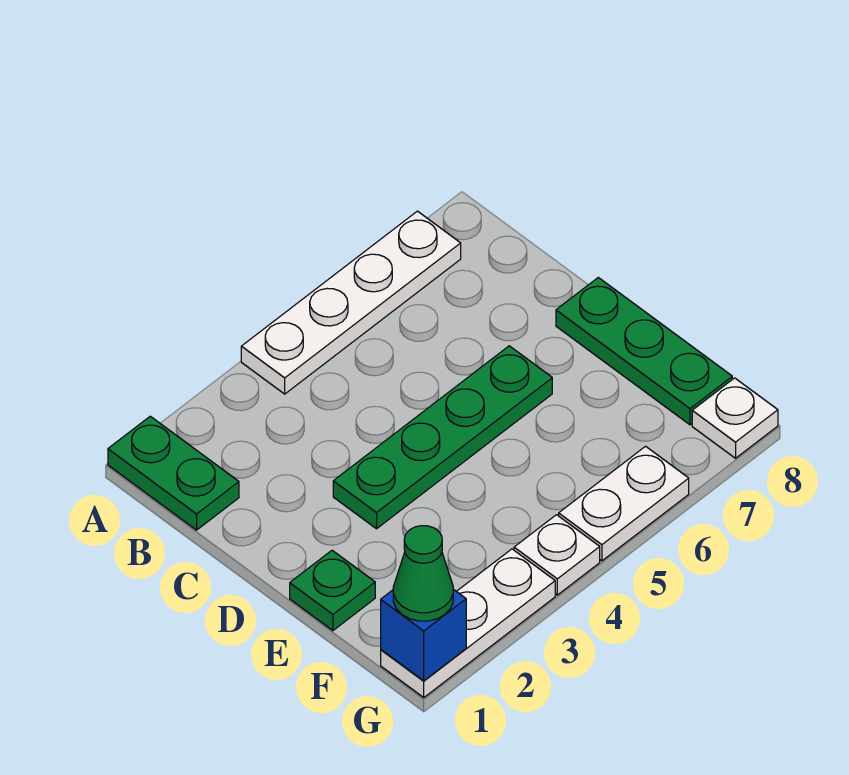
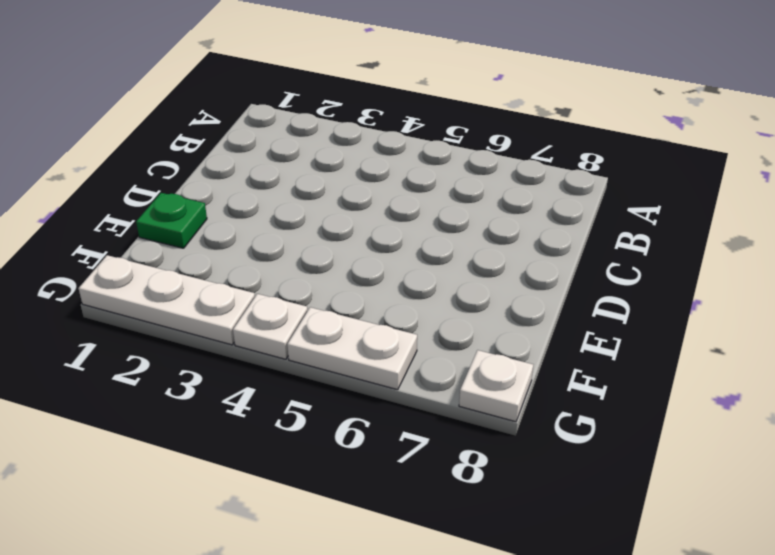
none -> green 1x2 plate [108,416,239,530]
none -> white 1x4 plate [241,211,461,394]

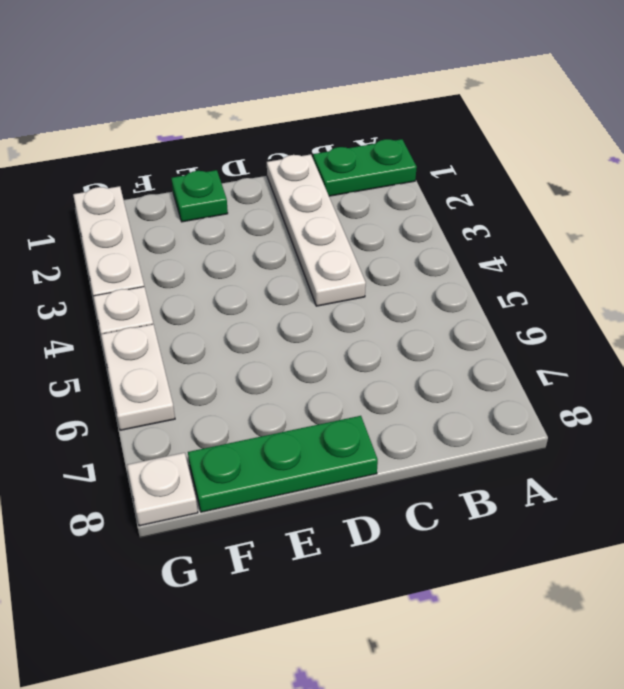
white 1x4 plate [267,154,366,306] -> white 1x4 plate moved to [241,211,461,394]
none -> green 1x4 plate [333,346,552,529]
none -> blue 1x1 brick [381,589,466,681]

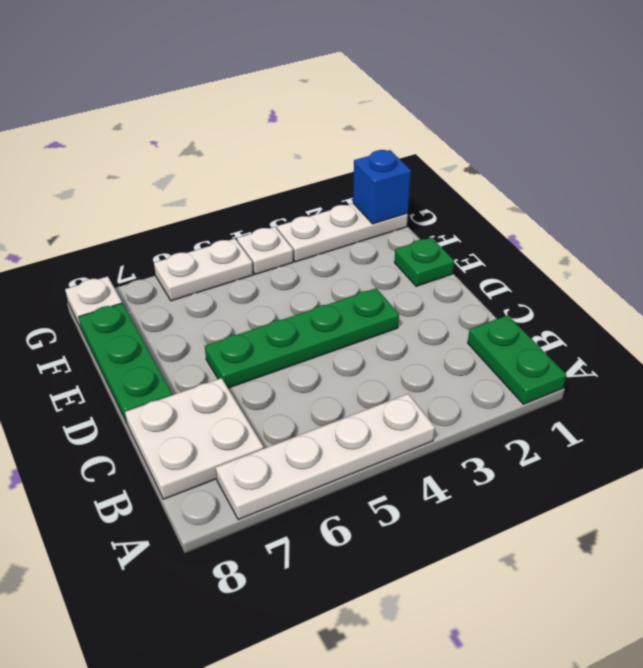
white 2x2 plate [125,378,264,499] -> none
none -> green 1x1 cone [393,526,453,621]

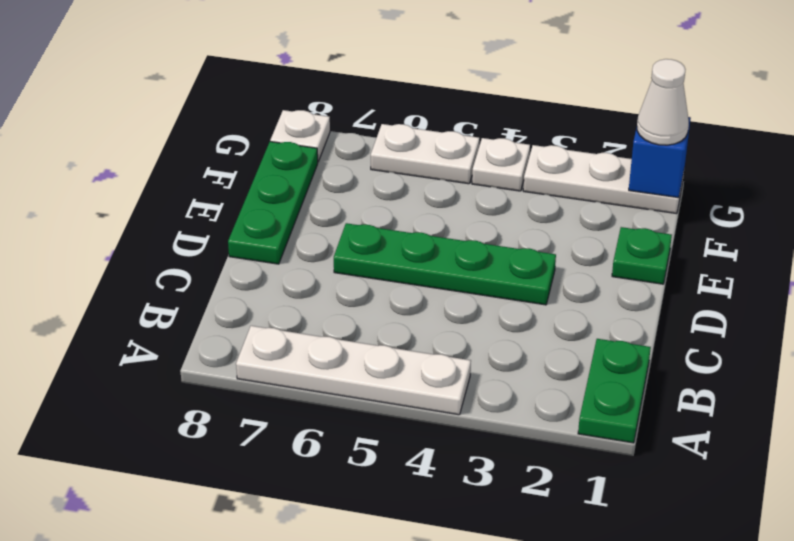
white 1x1 cone [637,59,689,145] -> green 1x1 cone [393,526,453,621]

